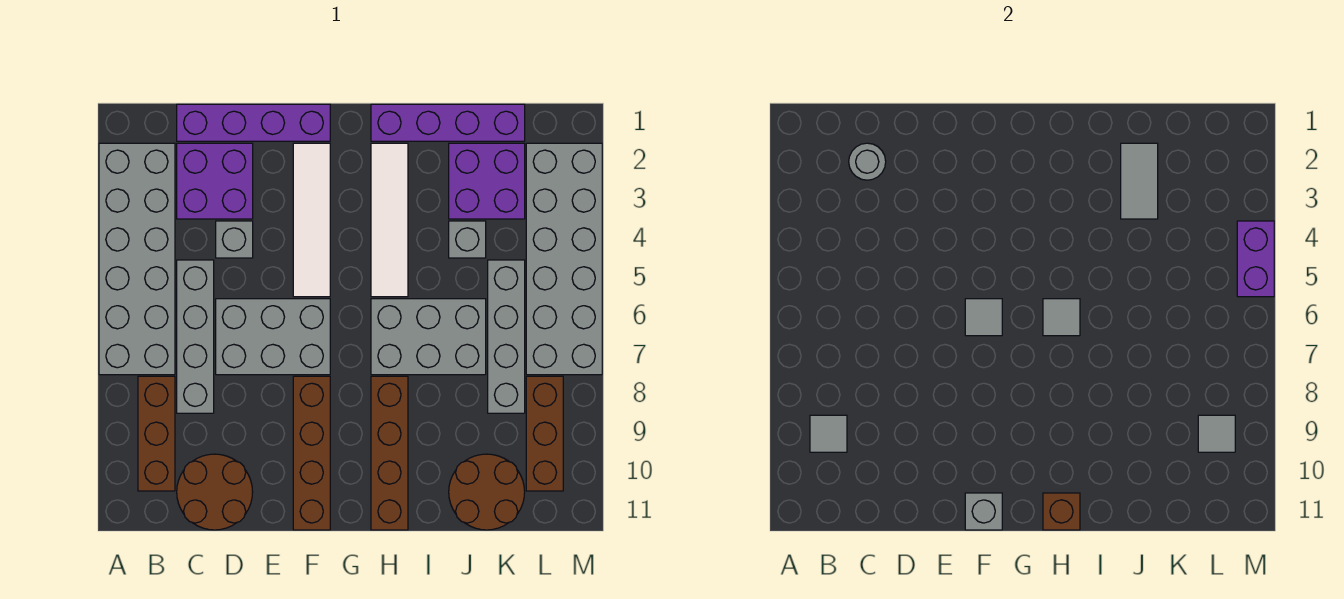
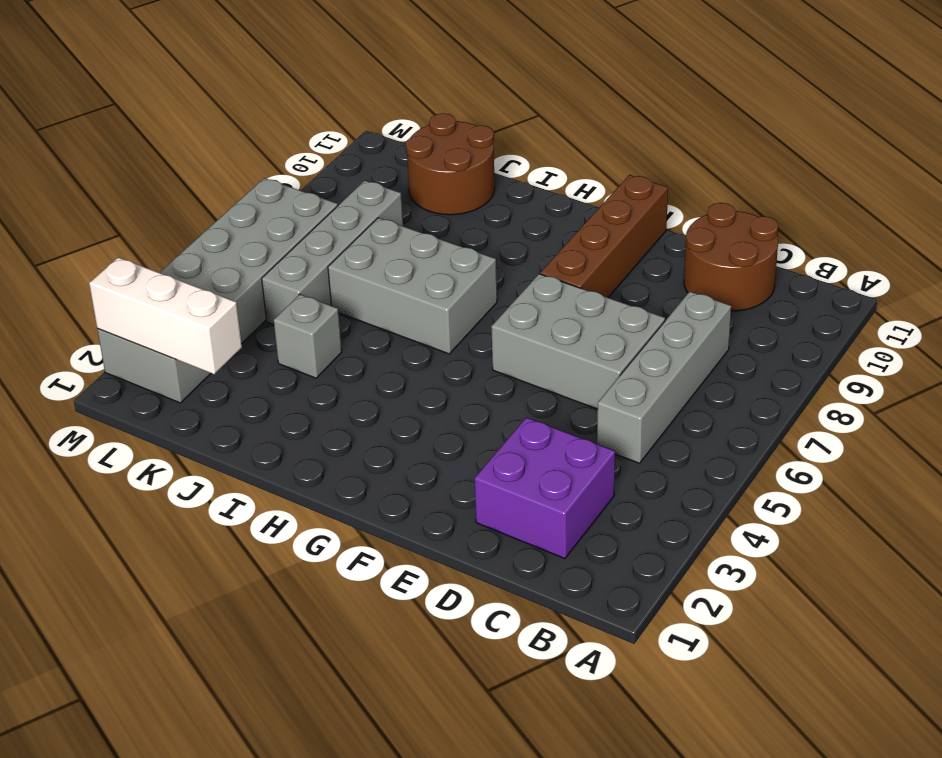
white 1x3 brick [89,257,242,374] -> none
none -> grey 2x6 brick [99,143,175,375]
none -> brown 1x3 brick [138,376,175,491]
none -> purple 1x4 brick [177,104,330,141]

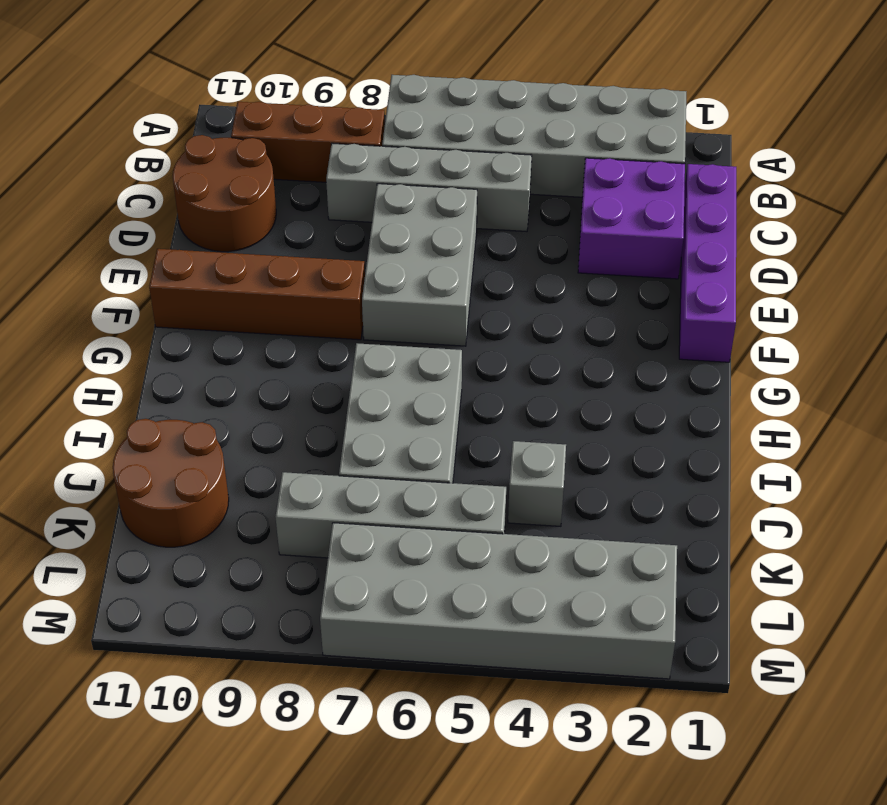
none -> grey 1x1 brick [216,221,253,258]
none -> white 1x4 tile [293,143,330,297]
none -> purple 1x4 brick [371,104,525,141]

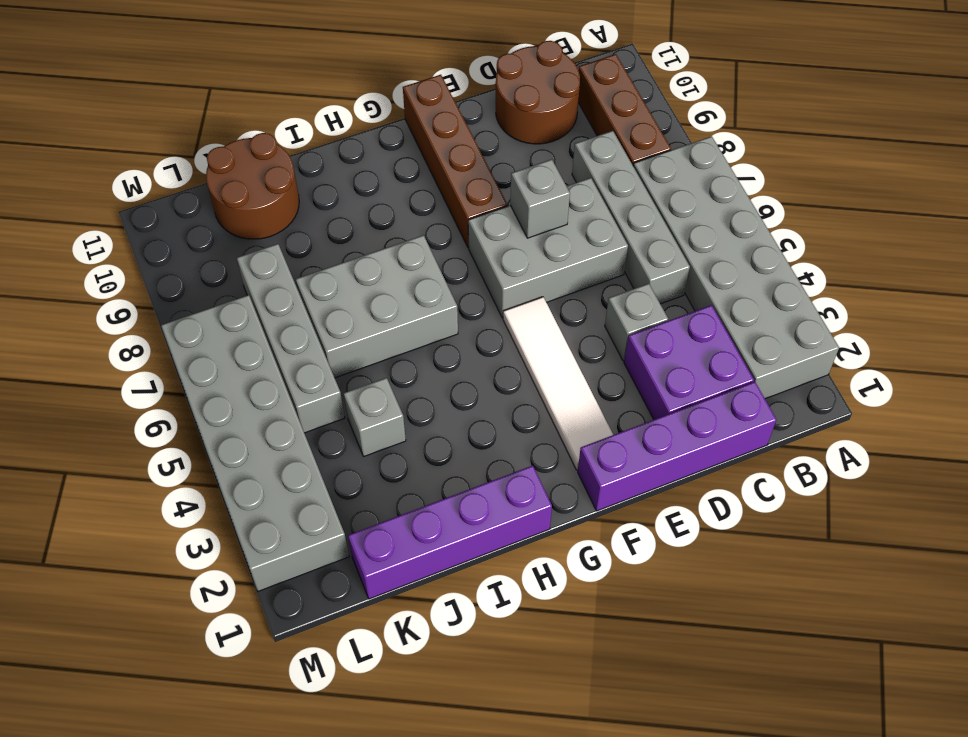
grey 1x1 brick [510,159,570,238] -> grey 1x1 brick moved to [965,493,1002,530]
none -> white 1x4 tile [371,143,408,297]
none -> brown 1x4 brick [371,376,408,530]
none -> purple 2x2 brick [449,143,525,219]

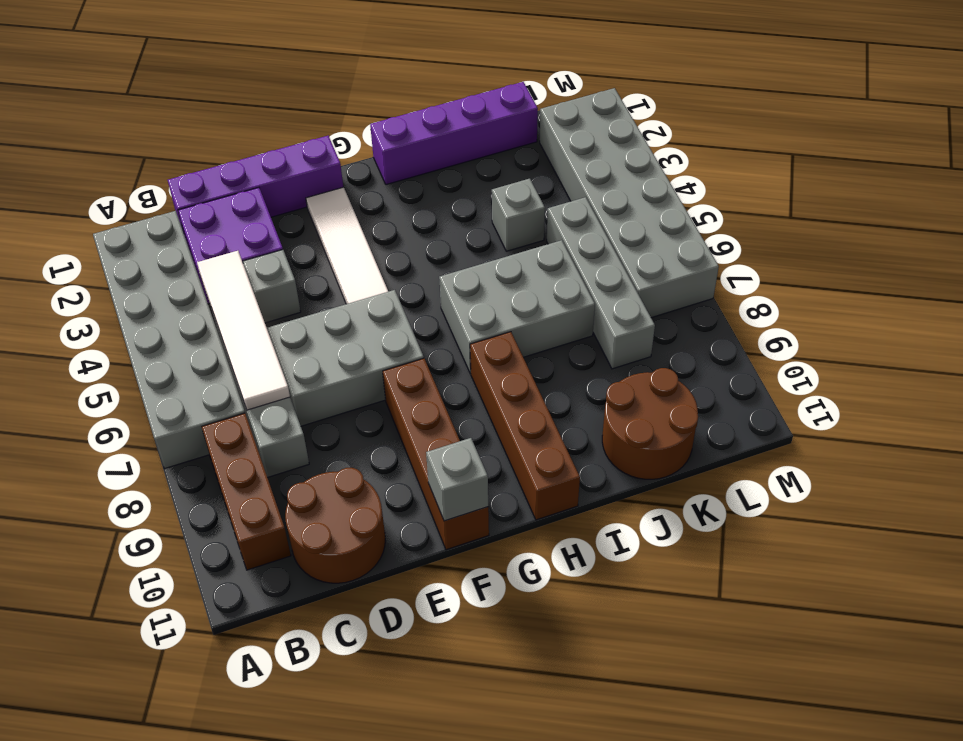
white 1x4 tile [197,251,290,410] -> white 1x4 tile moved to [371,143,408,297]
none -> purple 2x2 brick [449,143,525,219]
none -> brown 1x3 brick [526,376,563,491]
none -> grey 1x1 tile [810,415,847,452]

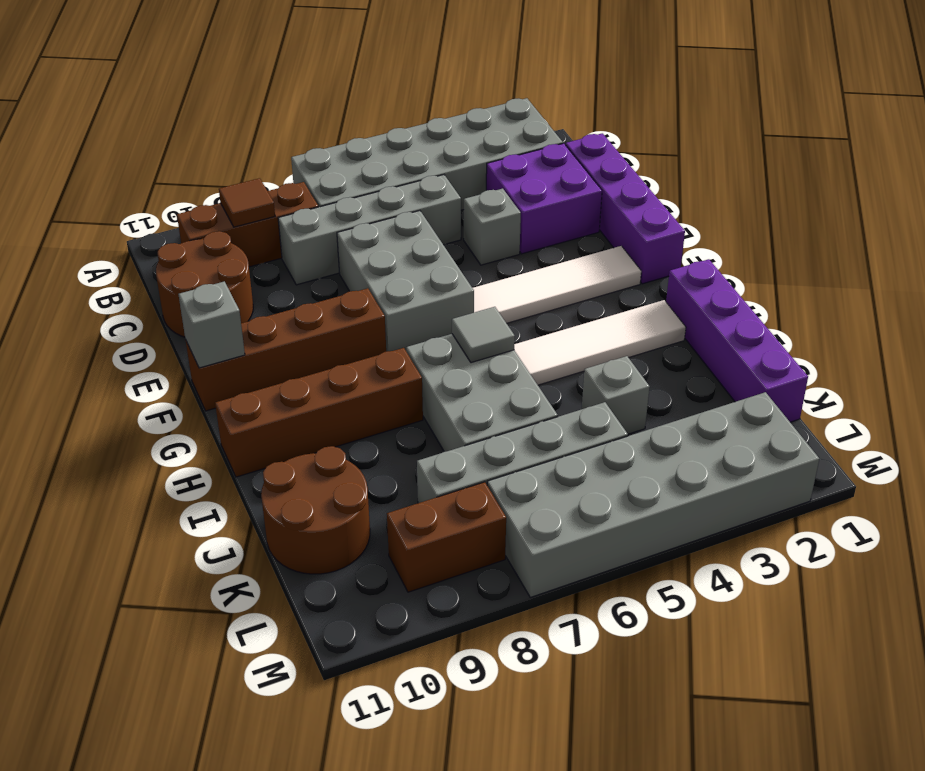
brown 1x1 tile [219,178,275,227] -> grey 1x1 tile [810,415,847,452]
brown 1x2 brick [387,482,506,592] -> brown 1x3 brick [526,376,563,491]
none -> purple 2x2 brick [449,143,525,219]
none -> grey 1x1 round brick [849,143,886,180]
none -> grey 1x1 tile [965,299,1002,336]

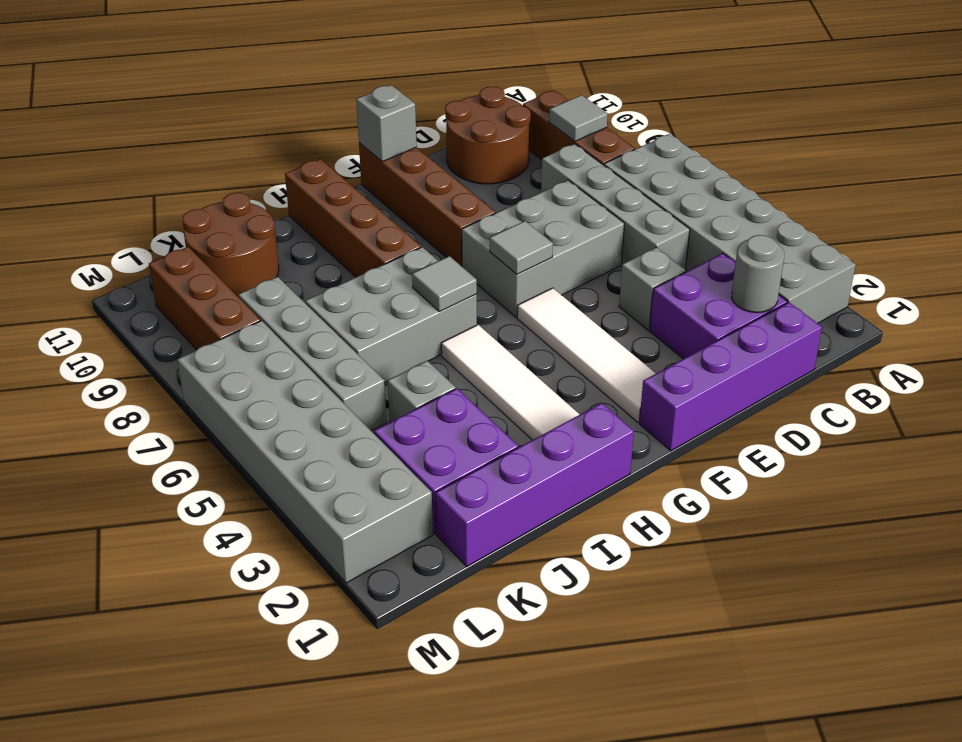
none -> brown 1x1 brick [1043,493,1080,530]
none -> grey 1x2 tile [1121,143,1158,219]
none -> grey 1x1 tile [1198,415,1235,452]

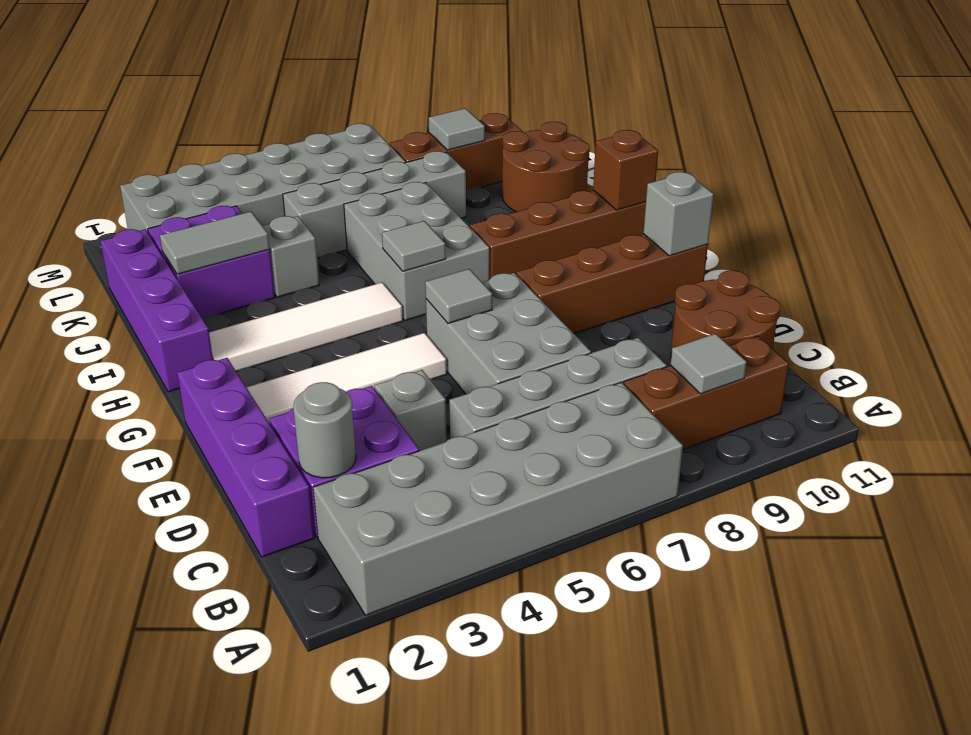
none -> purple 1x2 brick [1237,221,1274,297]

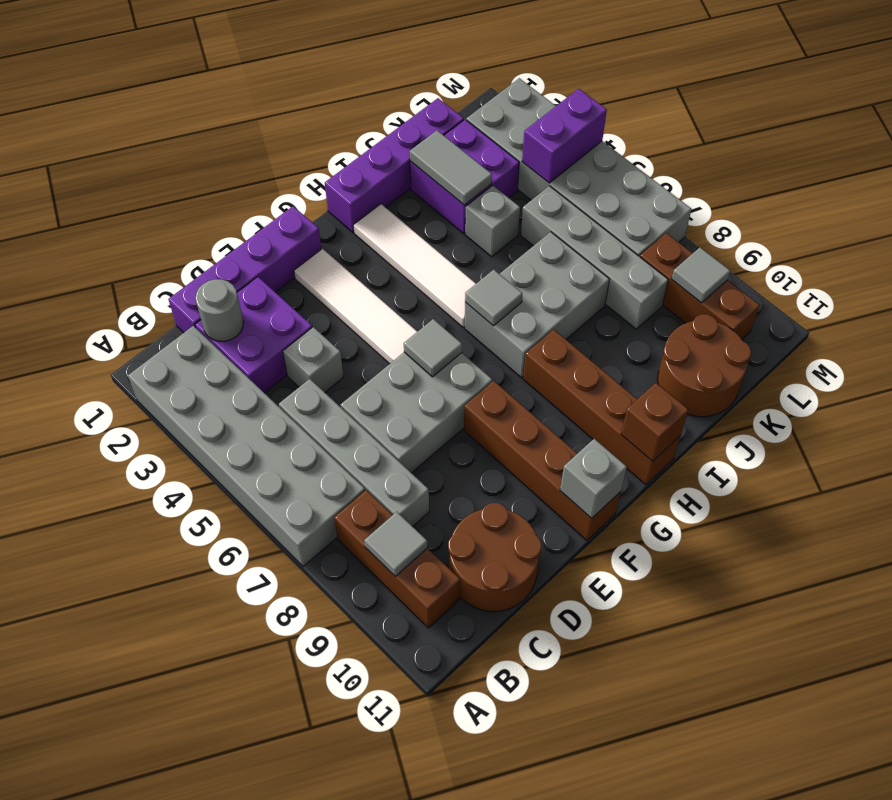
purple 1x2 brick [522,89,607,183] -> purple 1x2 brick turned to [1237,221,1274,297]

